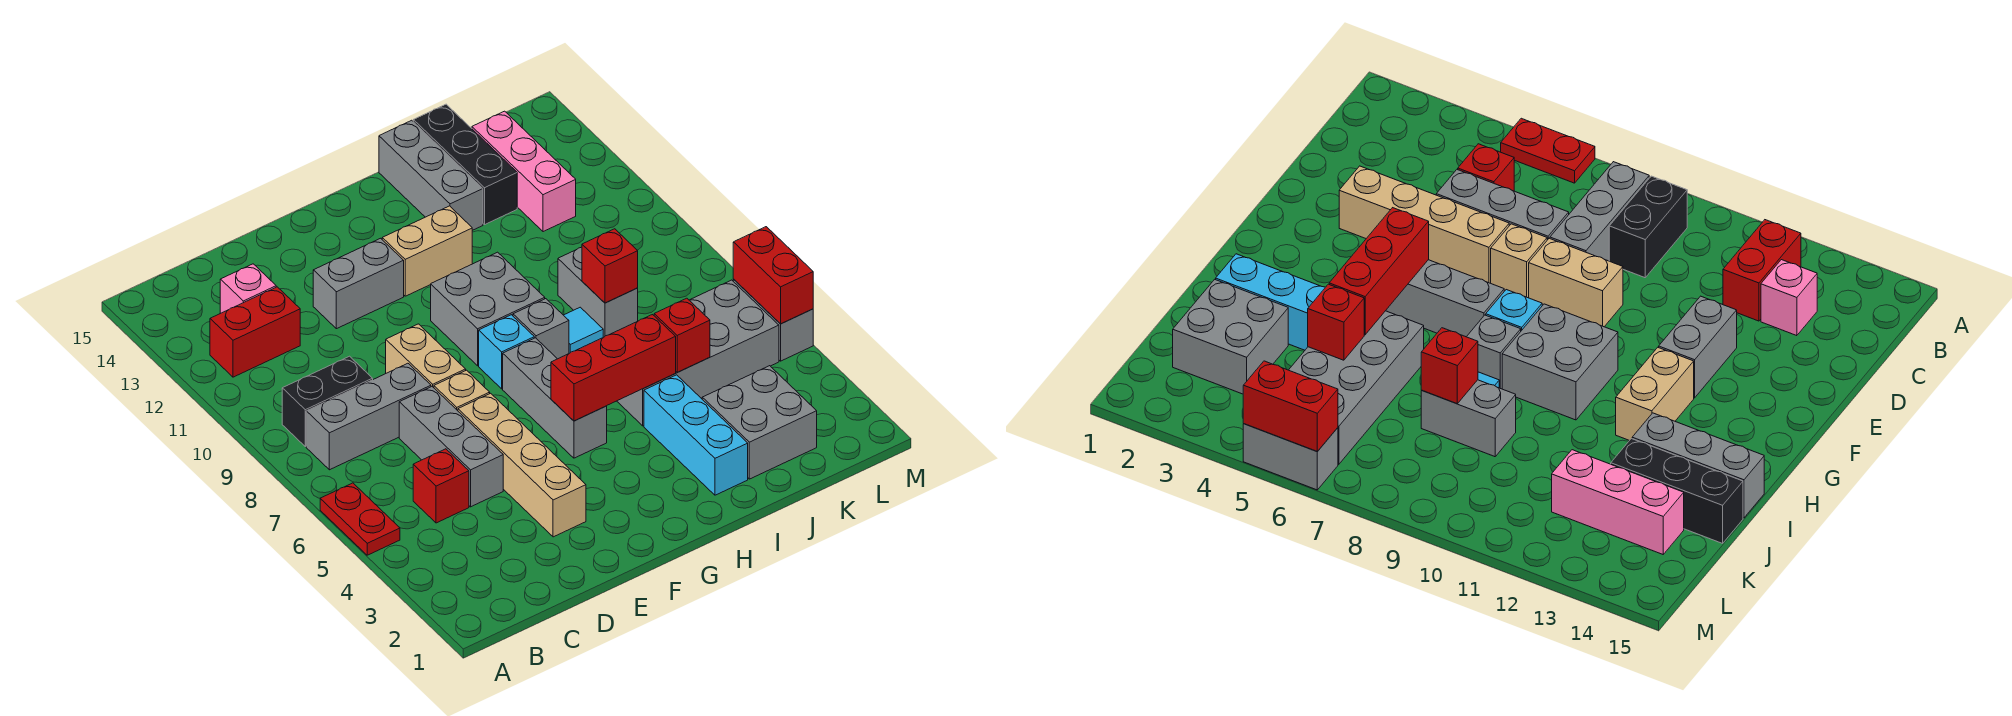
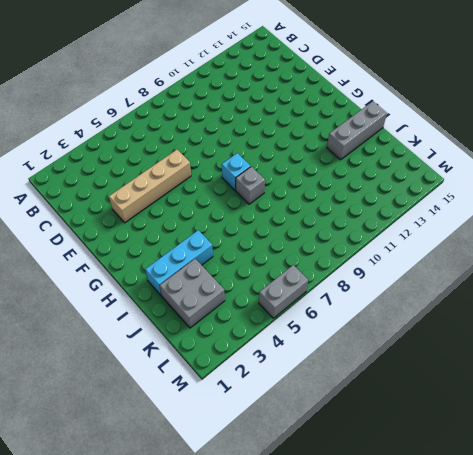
none -> red 1x2 plate [320,483,400,555]
none -> grey 1x3 brick [306,363,431,470]
none -> black 1x2 brick [282,356,373,447]

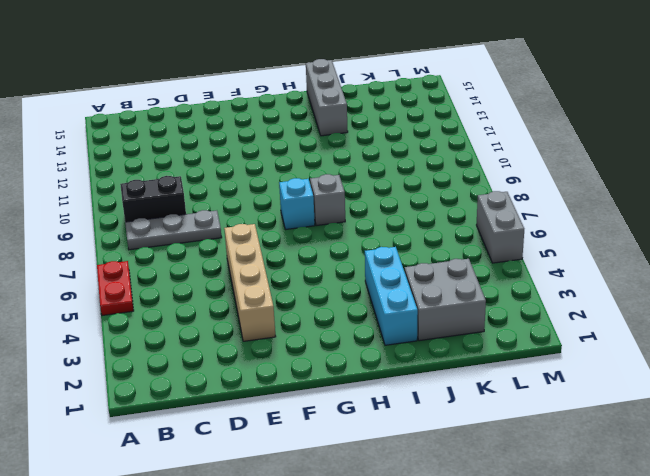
grey 1x3 plate [125,210,222,250] -> grey 1x3 brick [306,363,431,470]
none -> red 1x2 brick [210,287,300,377]
none -> red 1x1 brick [413,449,469,523]
none -> pink 1x1 brick [220,264,276,313]

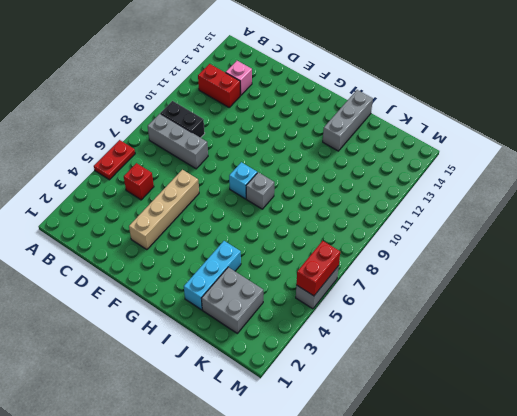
none -> grey 1x3 brick [399,387,503,507]
none -> tan 1x1 brick [434,370,490,411]
none -> tan 1x2 brick [386,324,466,388]

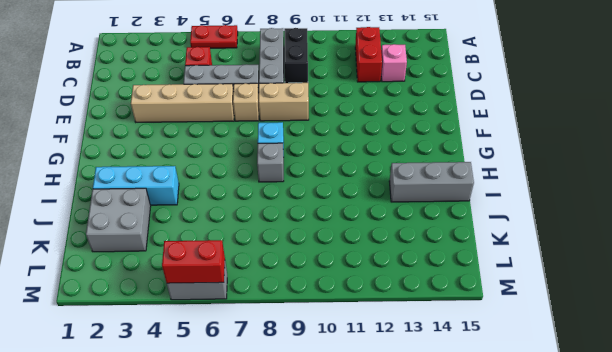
none -> grey 1x2 brick [313,238,404,329]
none -> grey 1x3 brick [503,338,607,458]
none -> grey 2x2 brick [431,252,545,366]

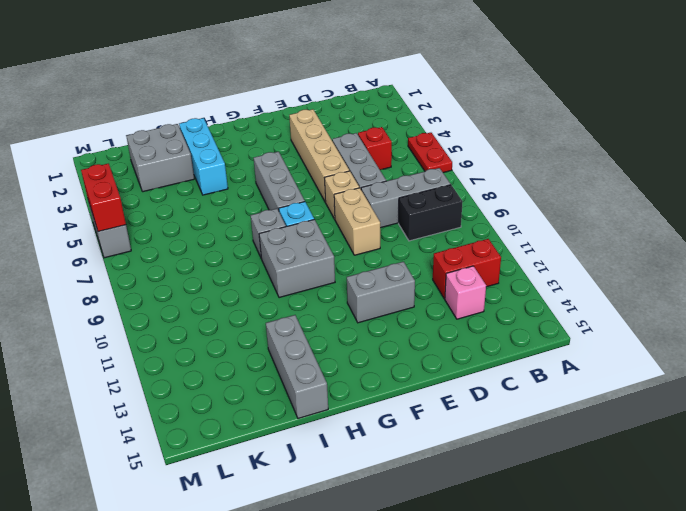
none -> tan 1x2 brick [382,206,472,296]
none -> grey 2x4 brick [617,280,779,426]
none -> cyan 1x1 tile [564,307,603,353]

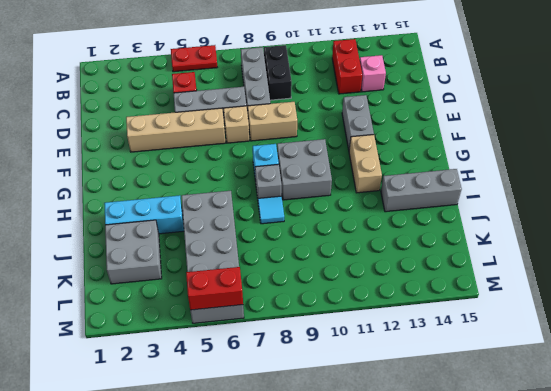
none -> grey 1x3 brick [503,338,607,458]
none -> grey 1x2 brick [558,247,638,337]
none -> black 1x3 brick [413,104,517,224]

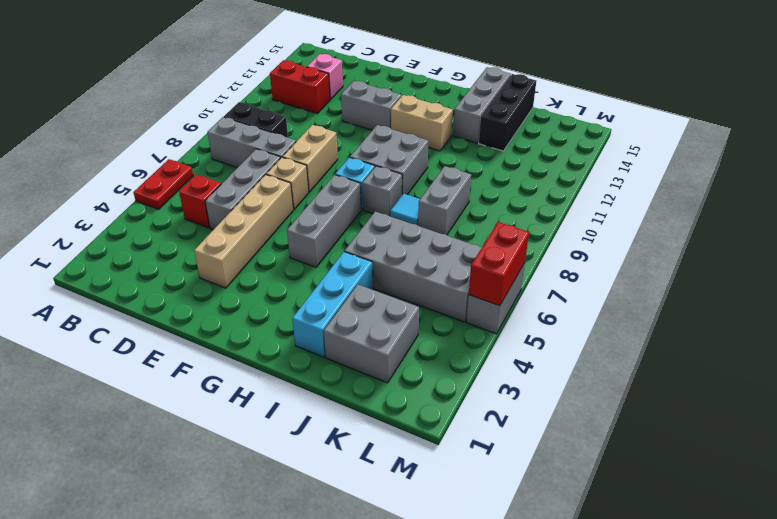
none -> pink 1x3 brick [472,111,576,232]
none -> red 1x3 brick [551,315,676,421]
none -> red 1x1 brick [654,298,710,372]

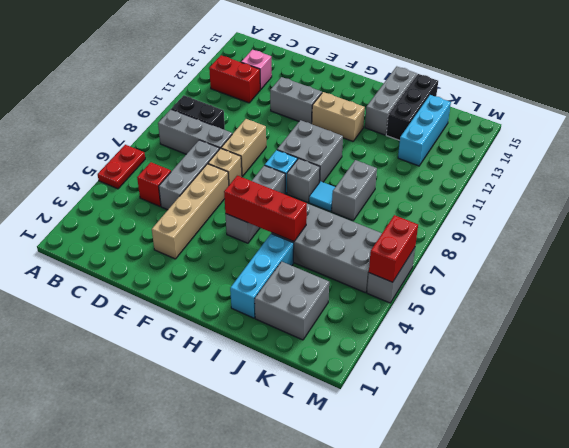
cyan 1x3 brick [398,95,451,166] -> pink 1x3 brick [472,111,576,232]
none -> red 1x1 brick [654,298,710,372]
none -> red 1x1 brick [582,229,638,303]

